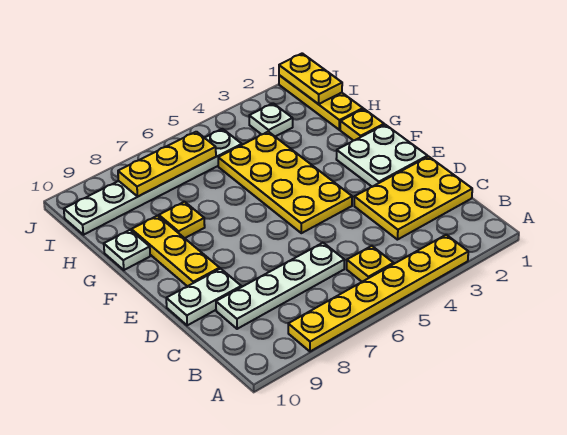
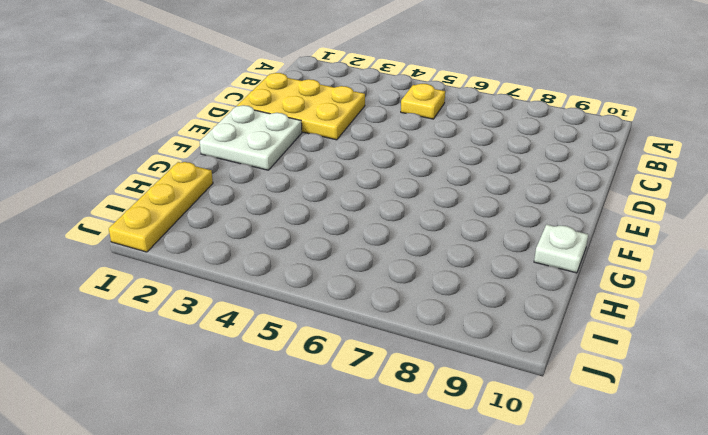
none -> yellow 1x6 plate [288,235,468,351]
none -> white 1x4 plate [216,243,344,329]
none -> white 1x2 plate [166,269,241,325]

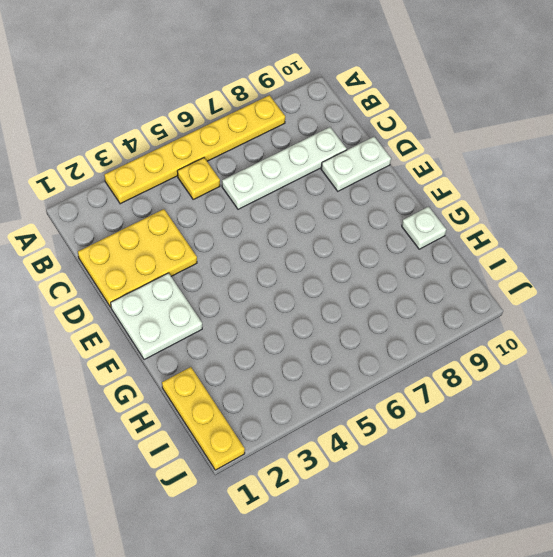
none -> yellow 2x4 plate [218,132,352,233]
none -> yellow 1x3 plate [131,216,220,286]
none -> yellow 1x1 plate [340,109,384,141]

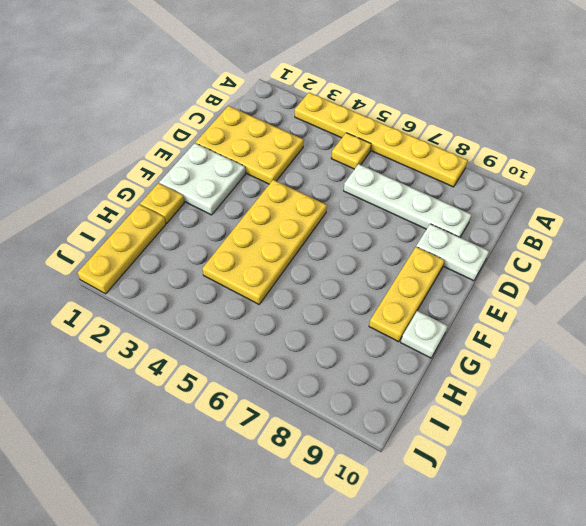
none -> yellow 1x1 plate [159,202,205,238]
none -> white 1x1 plate [249,103,293,136]
none -> white 1x6 plate [64,129,242,235]

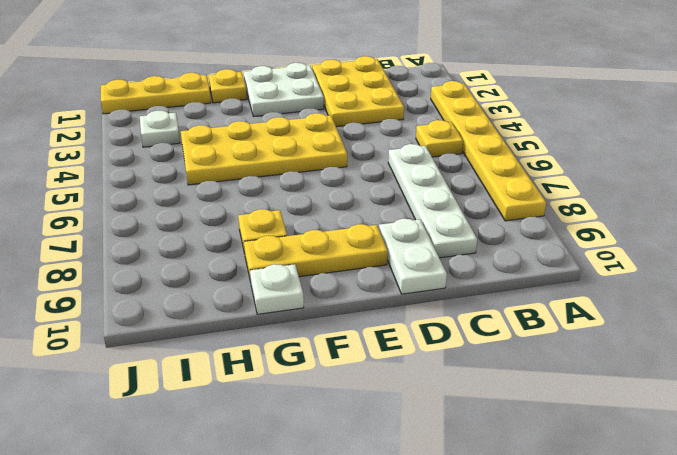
none -> white 1x6 plate [64,129,242,235]
none -> yellow 1x2 plate [279,53,342,104]
none -> yellow 1x3 plate [118,132,216,196]

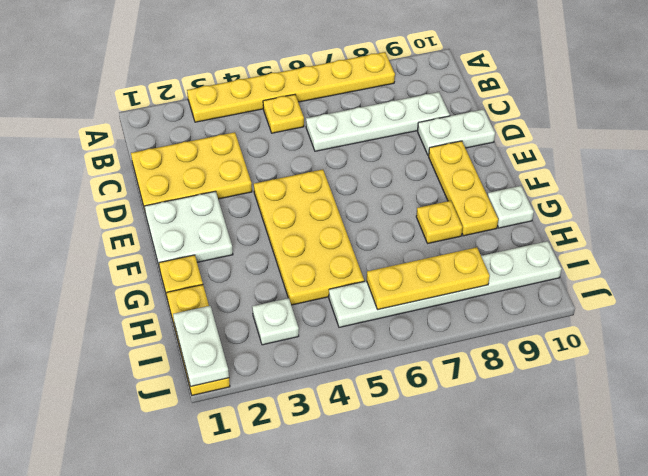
white 1x2 plate [173,306,229,386] -> yellow 1x2 plate [279,53,342,104]

